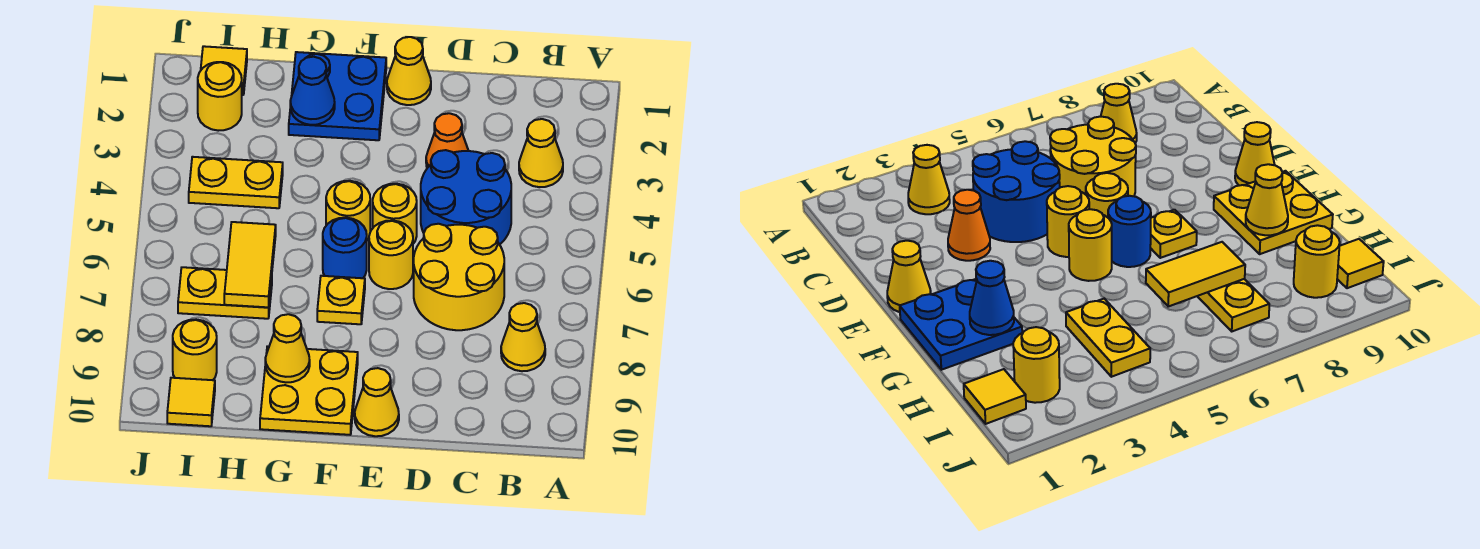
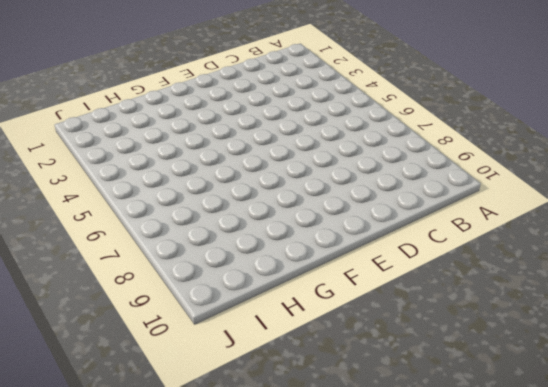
none -> yellow 1x1 cone [519,119,563,187]
none -> yellow 1x1 cone [501,303,545,371]
none -> blue 2x2 round brick [421,150,511,245]

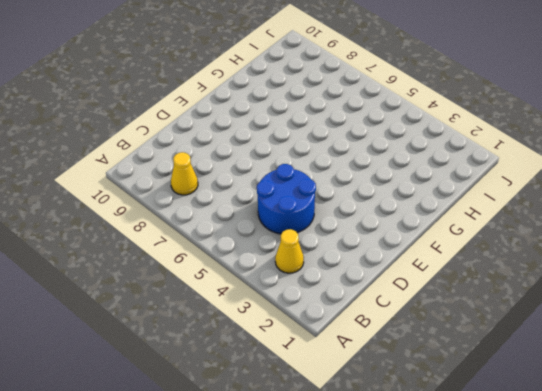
none -> yellow 2x2 round brick [414,224,504,330]
none -> orange 1x1 cone [426,113,468,168]
none -> yellow 1x1 cone [387,37,431,105]

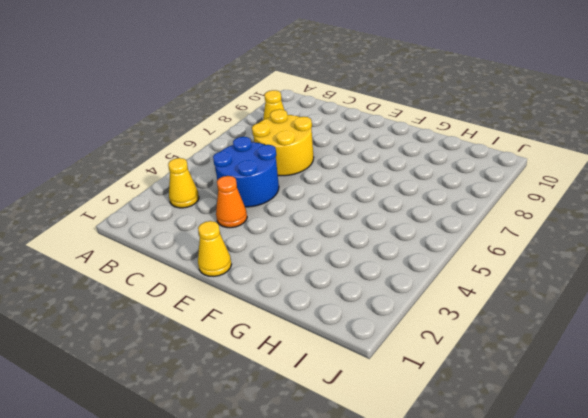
none -> yellow 1x1 round brick [373,184,417,244]
none -> yellow 1x1 round brick [369,220,413,289]
none -> yellow 1x1 cone [355,368,399,436]

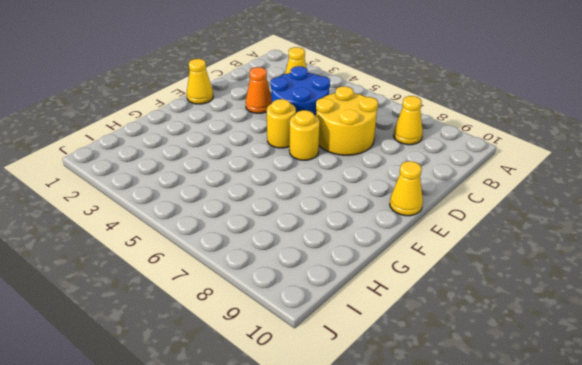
none -> blue 2x2 plate [289,52,386,140]
none -> yellow 1x1 round brick [326,181,370,240]
none -> blue 1x1 round brick [323,218,367,278]

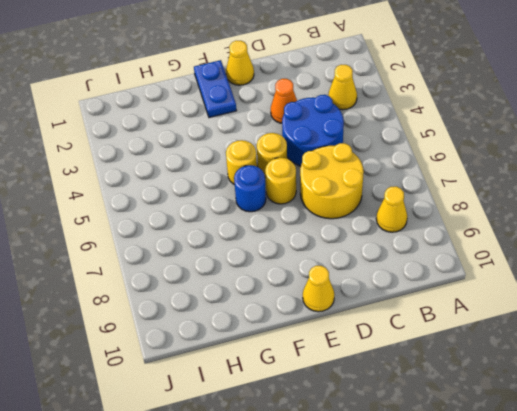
blue 1x2 plate [194,60,236,118] -> blue 2x2 plate [289,52,386,140]
none -> yellow 1x1 plate [317,276,365,324]
none -> yellow 2x2 plate [260,347,358,435]
none -> yellow 1x2 plate [189,157,283,208]

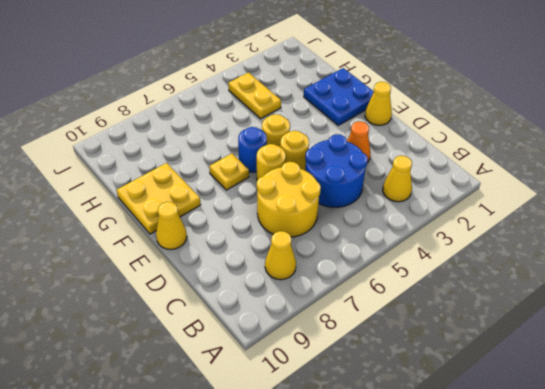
none -> yellow 1x2 plate [178,267,272,319]
none -> yellow 1x1 tile [201,46,247,95]
none -> yellow 1x1 round brick [198,62,242,131]

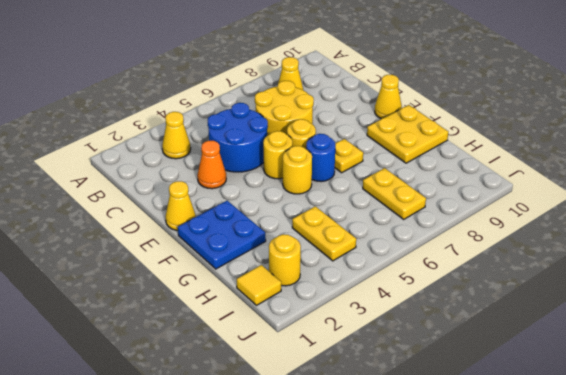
none -> yellow 1x1 round brick [173,320,217,380]
none -> yellow 1x1 tile [167,378,215,426]
none -> blue 1x1 cone [290,57,335,125]

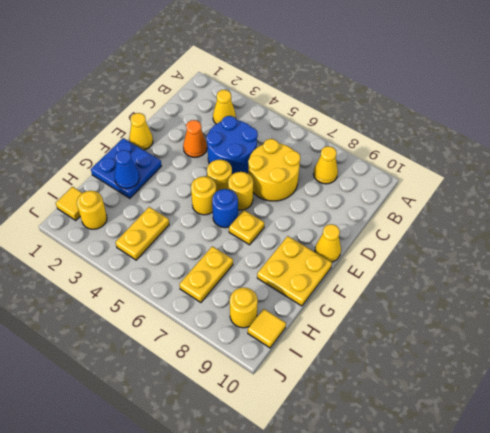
none -> yellow 1x1 cone [265,314,310,382]
none -> yellow 1x2 tile [224,222,276,307]

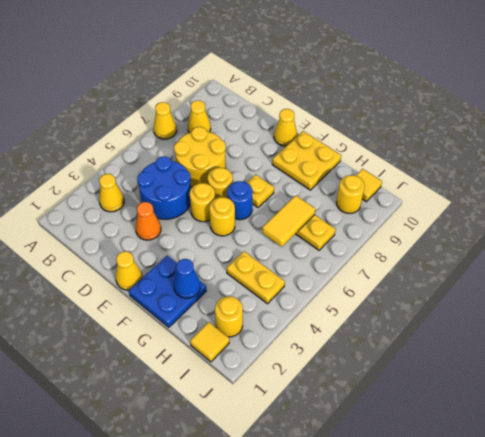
yellow 1x1 cone [154,102,177,139] -> yellow 1x1 cone moved to [265,314,310,382]

